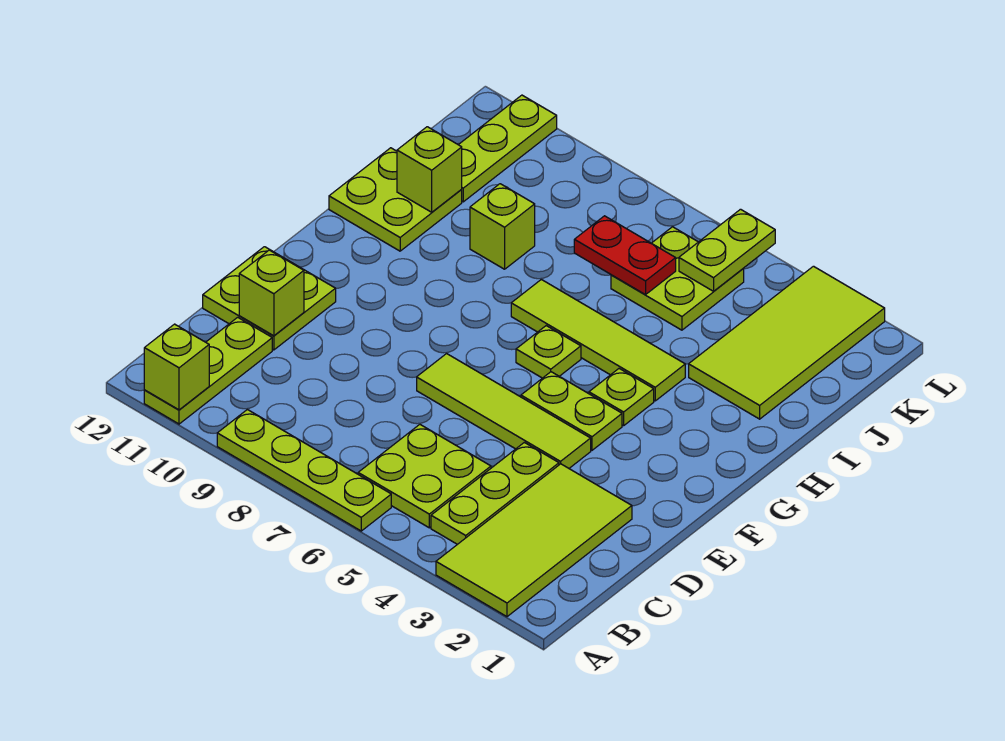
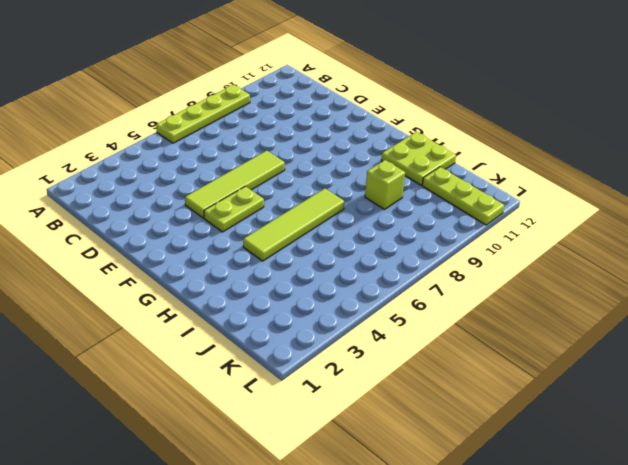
none -> lime 2x4 tile [436,464,632,617]
none -> lime 1x3 plate [144,317,272,424]
none -> lime 1x3 plate [431,442,559,544]

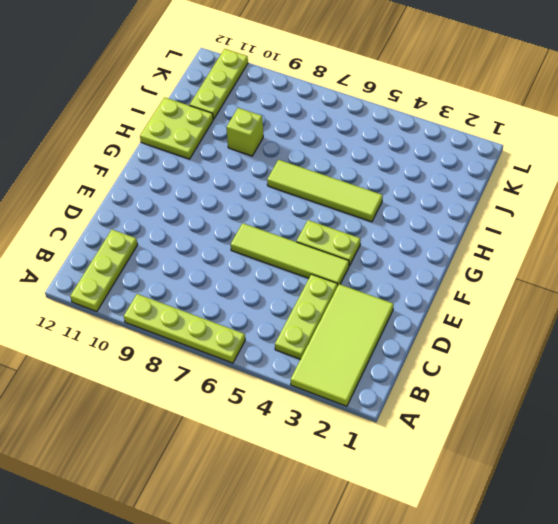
none -> lime 2x2 plate [358,425,491,528]
none -> lime 2x2 plate [203,247,336,350]
none -> lime 1x1 plate [589,369,654,426]

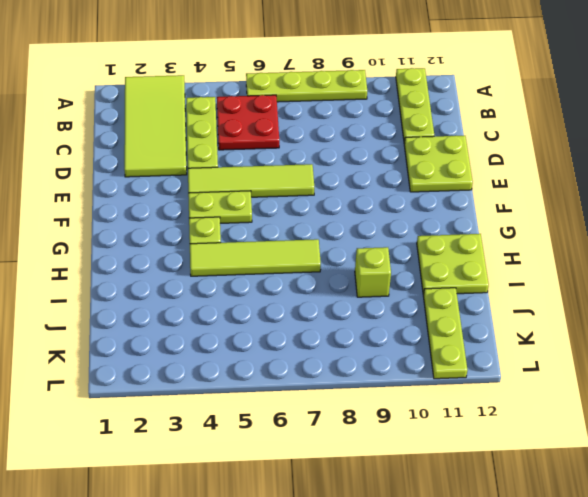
red 2x2 plate [217,95,279,150] -> lime 2x2 plate [358,425,491,528]
none -> lime 1x1 plate [516,326,581,378]
none -> lime 2x4 tile [689,266,885,419]
none -> lime 2x2 plate [611,227,744,330]

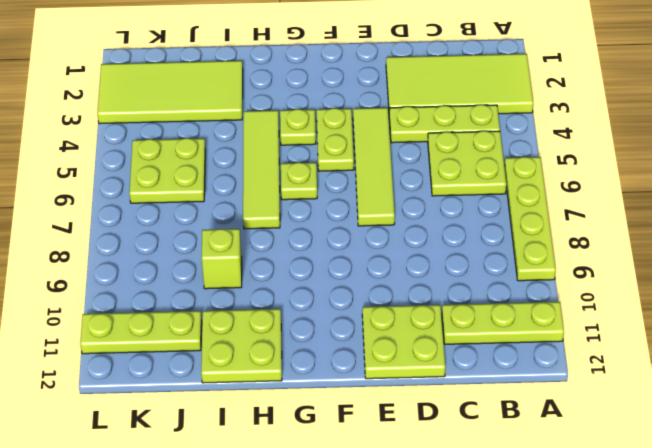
none -> lime 1x1 brick [144,324,209,410]
none -> lime 1x1 brick [239,250,304,336]
none -> lime 1x1 brick [397,127,462,212]

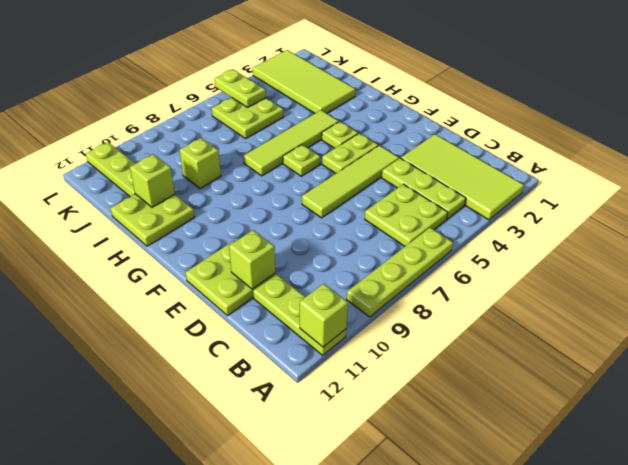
none -> red 1x2 plate [574,216,676,295]

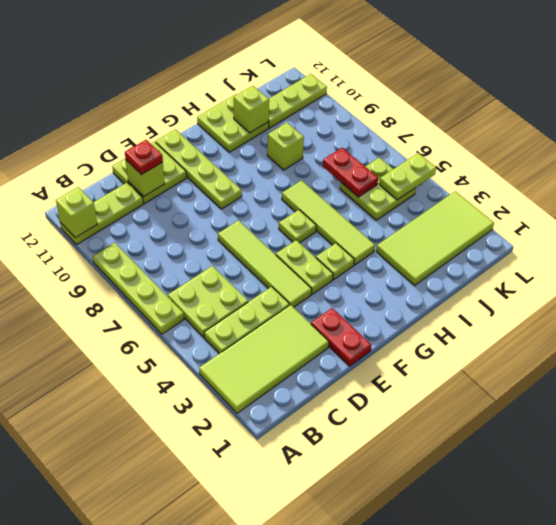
red 1x1 plate [125,140,163,175] -> none
red 1x2 plate [311,308,371,366] -> none
lime 1x4 plate [156,130,242,209] -> none

